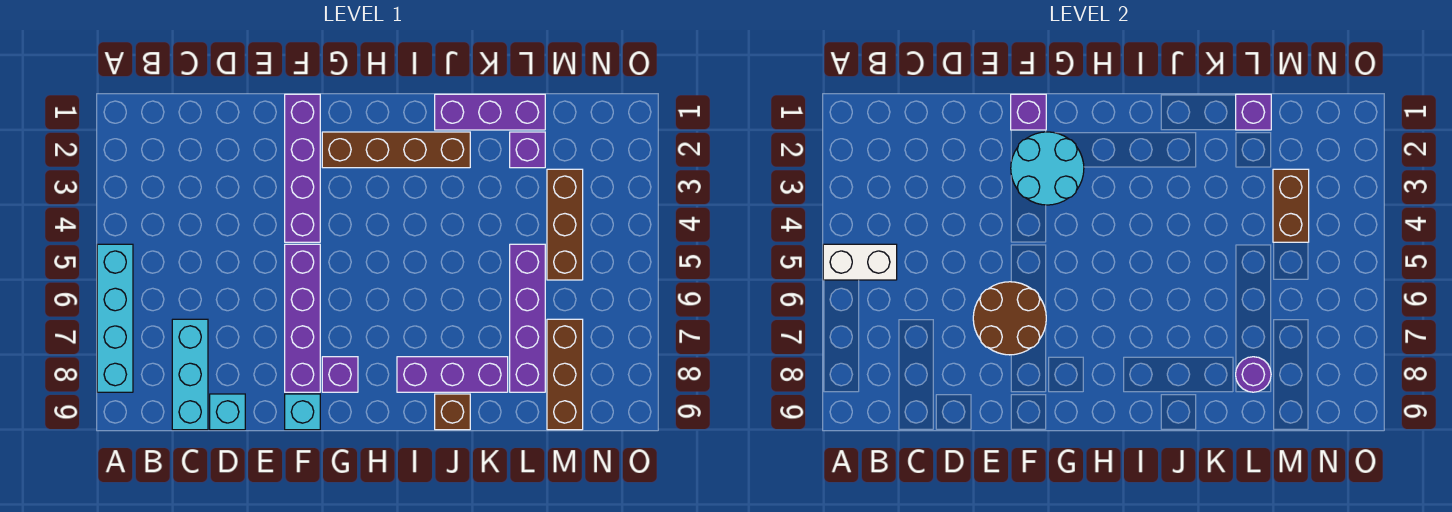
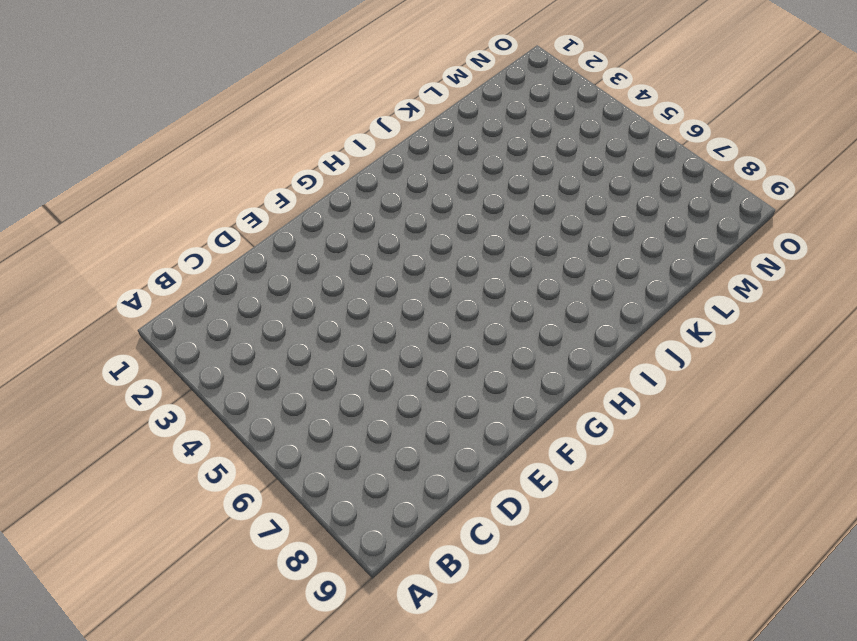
none -> cyan 1x4 brick [97,244,133,392]
none -> cyan 1x3 brick [172,319,208,430]
none -> cyan 1x1 brick [210,394,245,430]

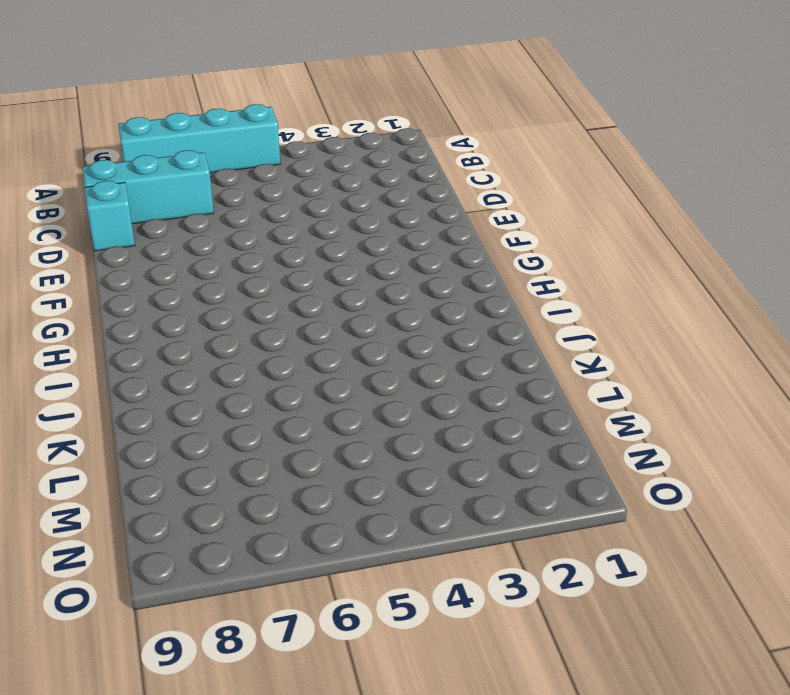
none -> purple 1x4 brick [285,94,320,242]
none -> purple 1x4 brick [285,244,320,392]
none -> cyan 1x1 brick [285,394,320,430]

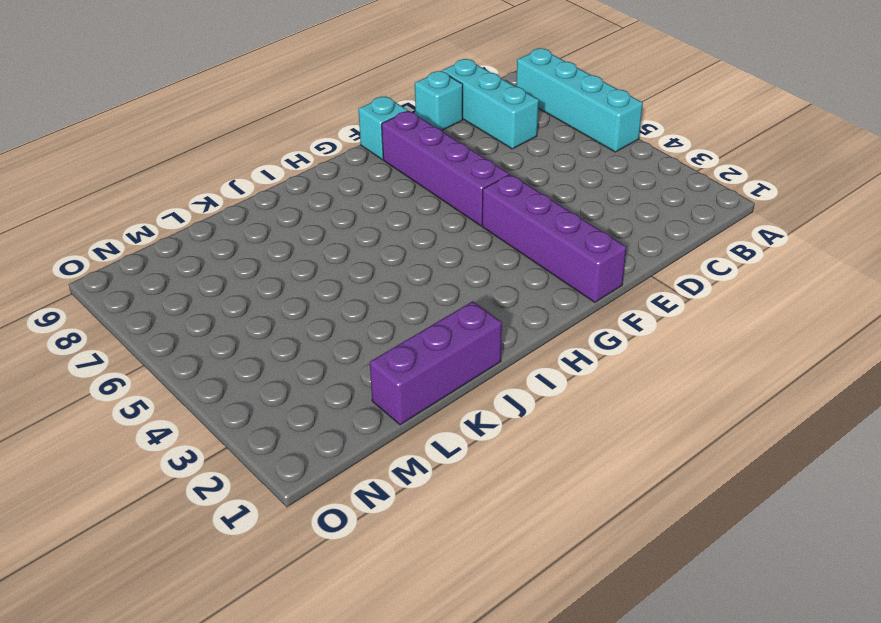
none -> brown 1x4 brick [322,132,470,168]
none -> purple 1x1 brick [322,357,358,392]
none -> purple 1x3 brick [397,357,508,392]

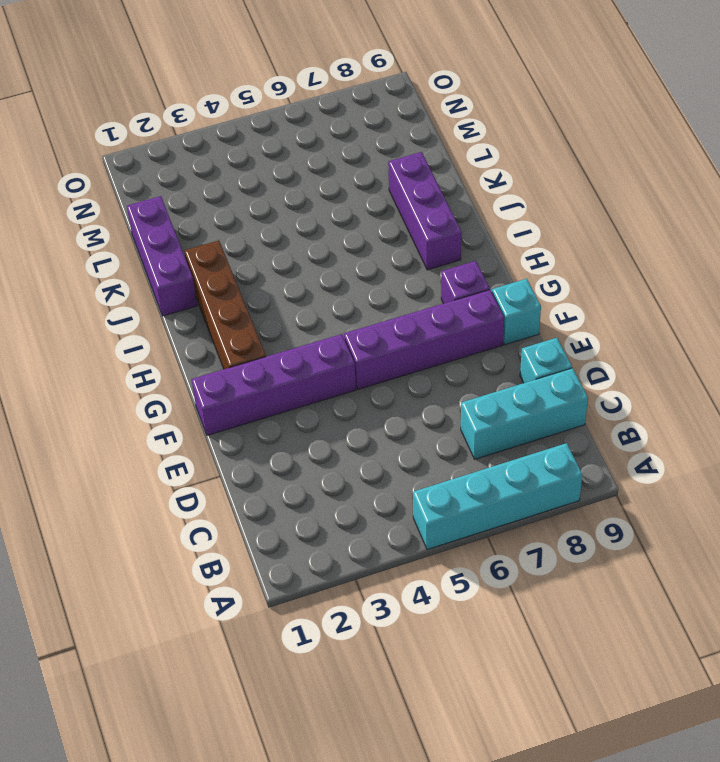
none -> brown 1x1 brick [435,394,470,430]
none -> purple 1x1 brick [510,132,545,168]
none -> purple 1x4 brick [510,244,545,392]

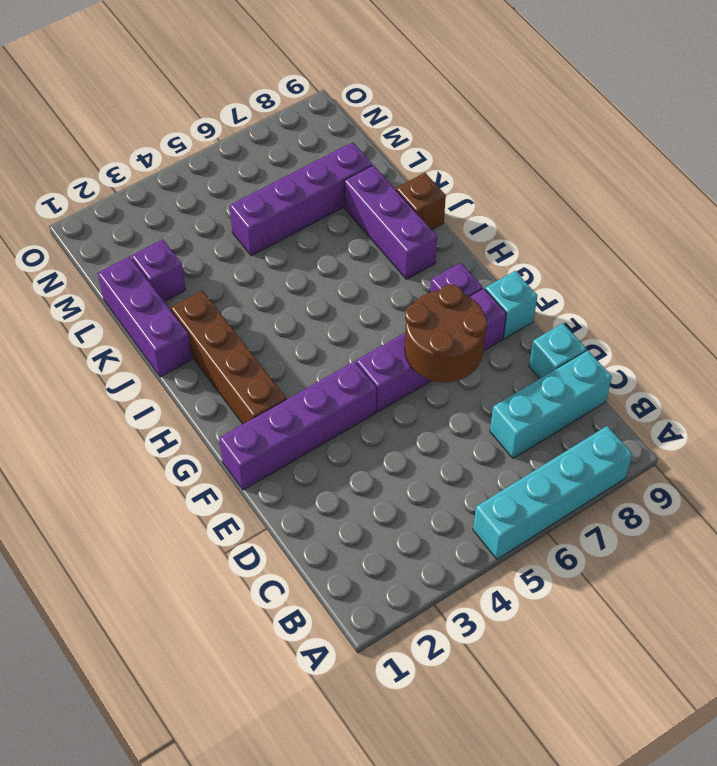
none -> brown 1x3 brick [547,169,583,280]
none -> brown 1x3 brick [547,319,583,430]
none -> white 1x2 brick [823,244,897,280]

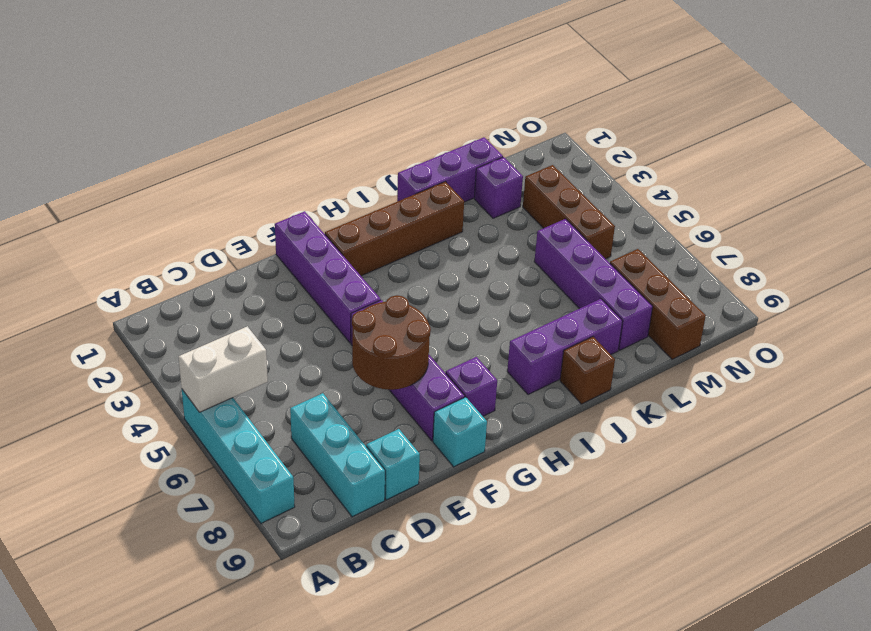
none -> purple 1x1 brick [1011,94,1046,130]
none -> cyan 2x2 round brick [1011,132,1084,205]
none -> purple 1x1 brick [1236,94,1271,130]

